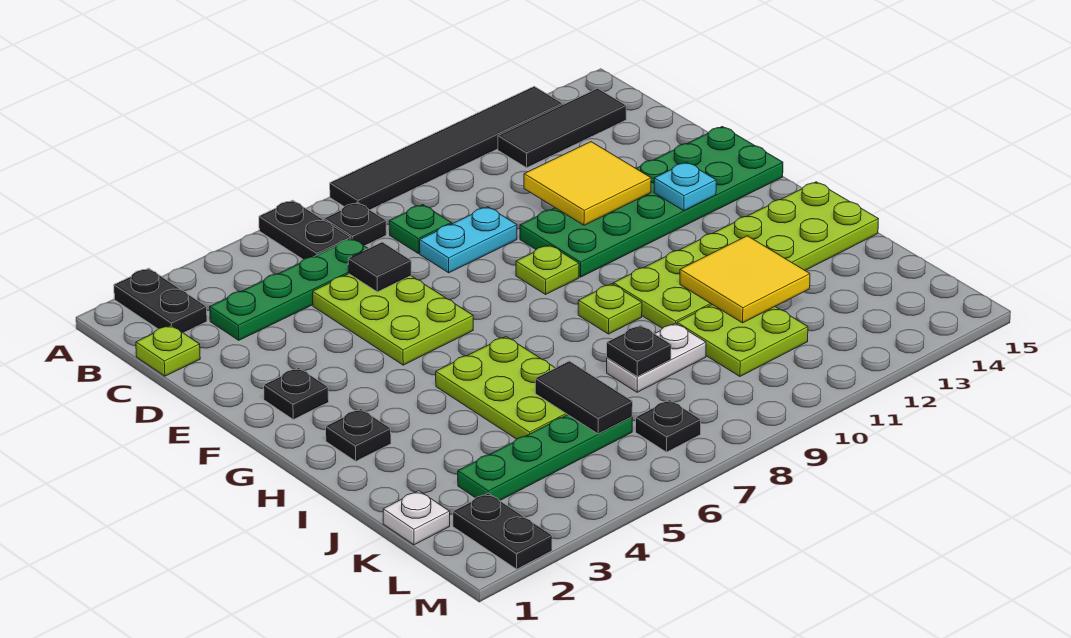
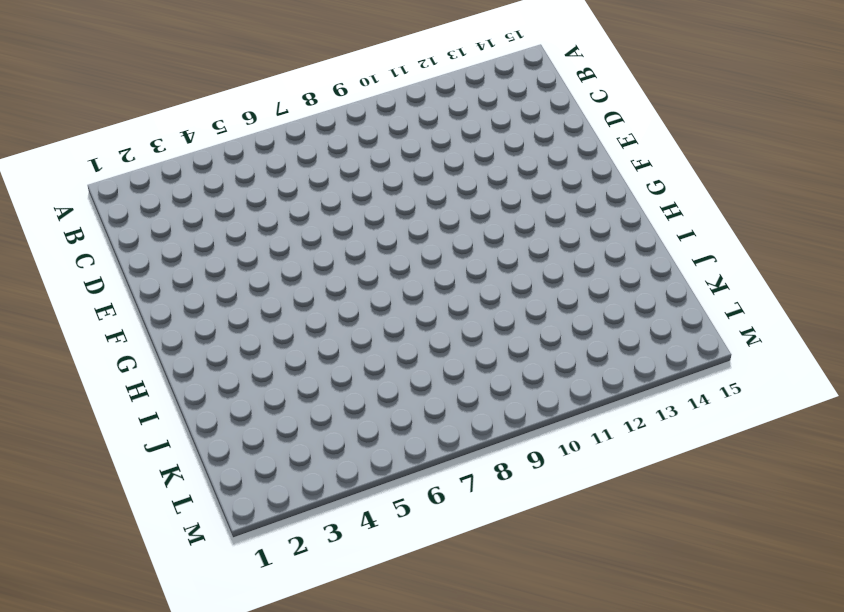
none -> black 1x2 plate [114,268,207,333]
none -> black 1x2 plate [259,200,351,260]
none -> black 1x6 tile [330,86,563,210]

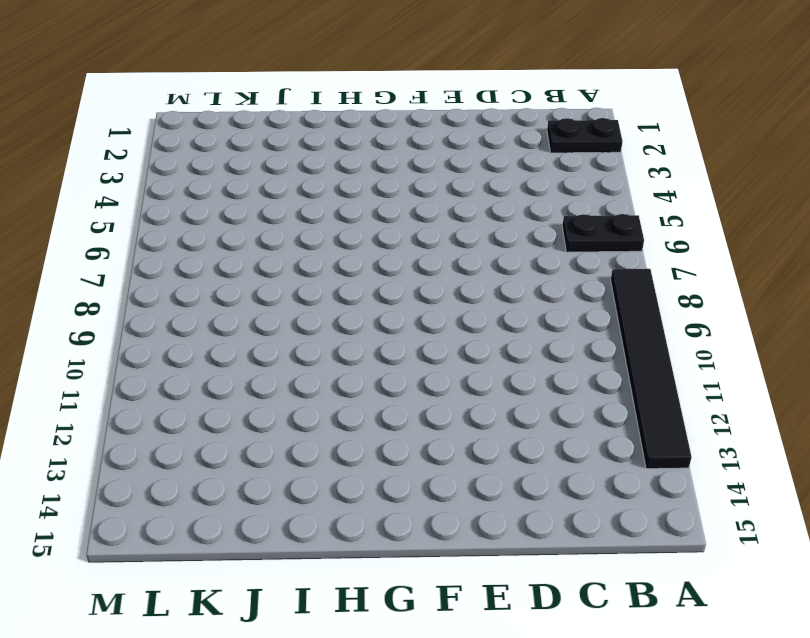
none -> black 1x1 plate [324,202,386,246]
none -> black 1x3 tile [498,88,626,168]
none -> lime 1x1 plate [136,325,200,376]

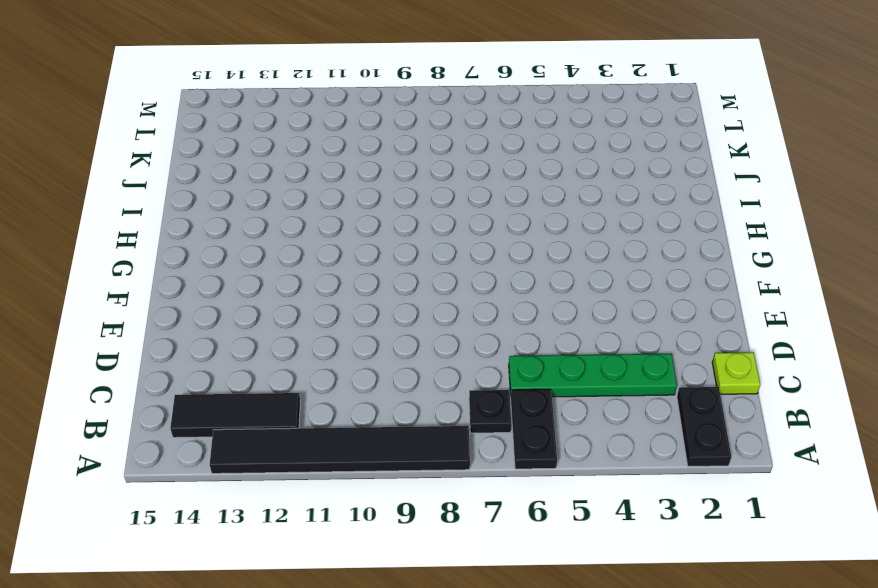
none -> green 1x1 plate [389,205,452,253]
none -> lime 2x3 plate [313,274,473,365]
none -> cyan 1x2 plate [420,207,517,273]

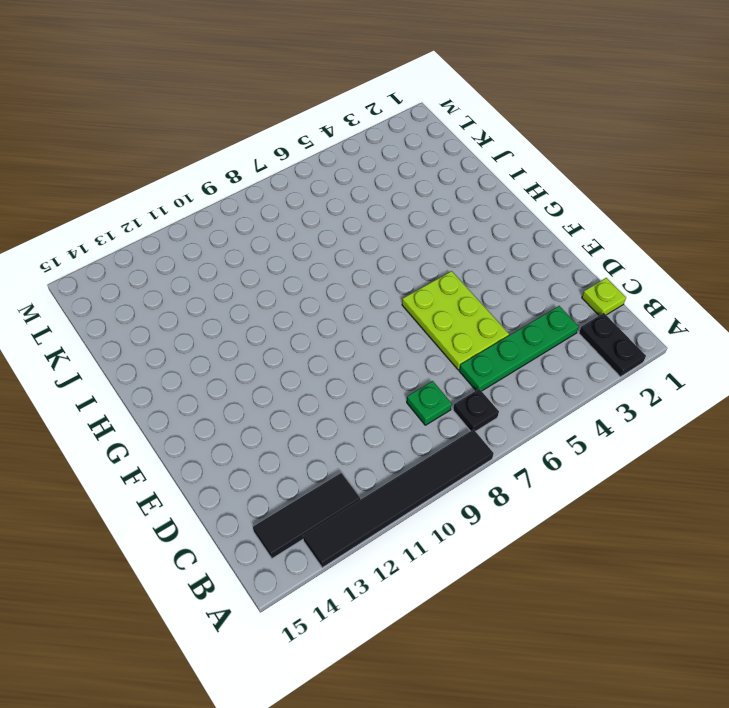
none -> black 1x2 plate [259,200,351,260]
none -> cyan 1x2 plate [420,207,517,273]
none -> green 2x6 plate [520,127,783,277]

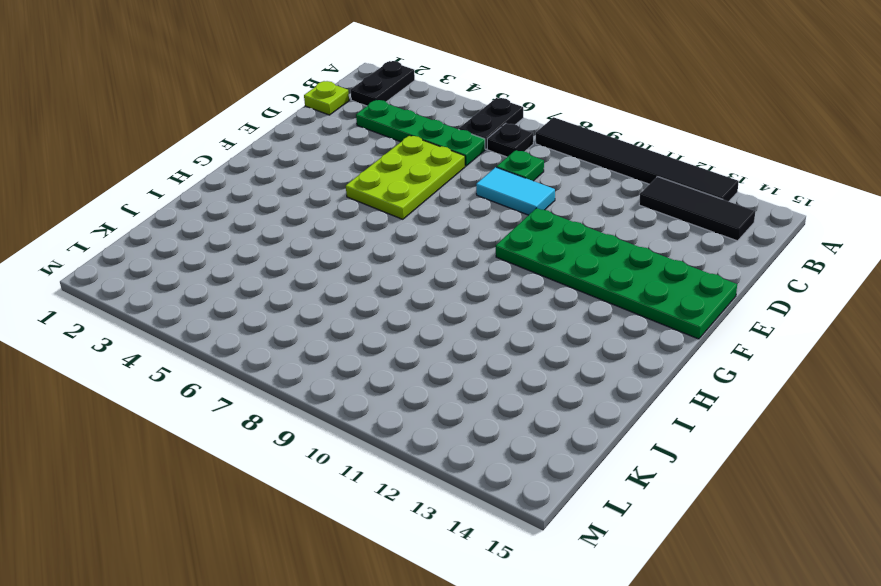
cyan 1x2 tile [476,167,555,215] -> cyan 1x2 plate [420,207,517,273]
none -> black 1x1 plate [264,368,329,420]
none -> lime 1x1 plate [516,245,579,294]
none -> black 1x1 plate [326,409,391,461]

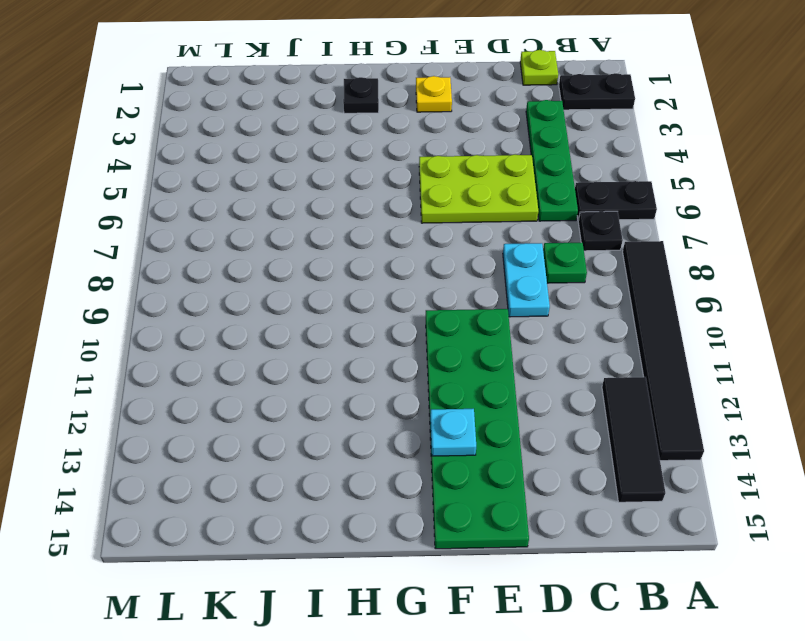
yellow 1x1 plate [416,76,452,112] -> black 1x1 plate [264,368,329,420]
none -> lime 1x1 plate [516,245,579,294]
none -> lime 2x3 plate [436,337,567,439]
none -> lime 1x1 plate [578,284,642,334]

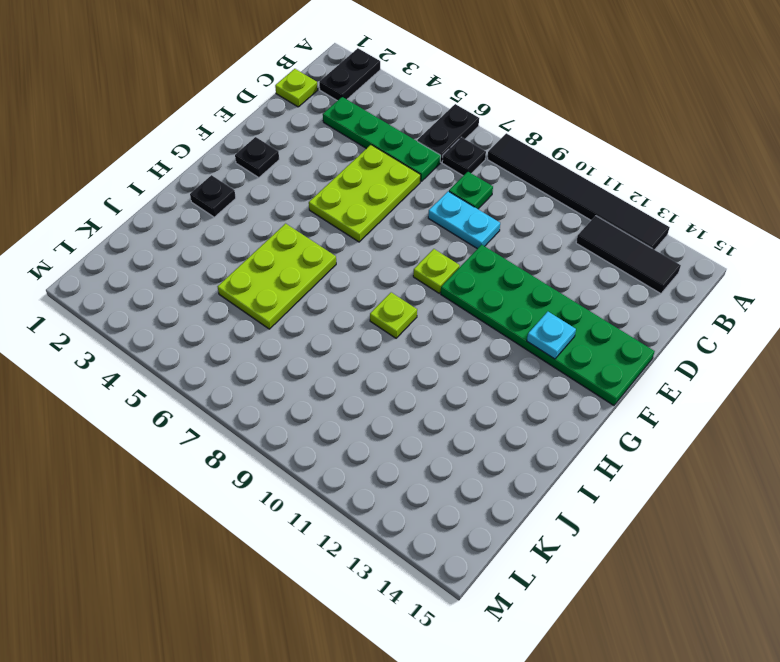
none -> lime 2x6 plate [613,182,878,328]
none -> white 1x2 plate [607,323,706,392]
none -> lime 2x2 plate [677,305,808,376]

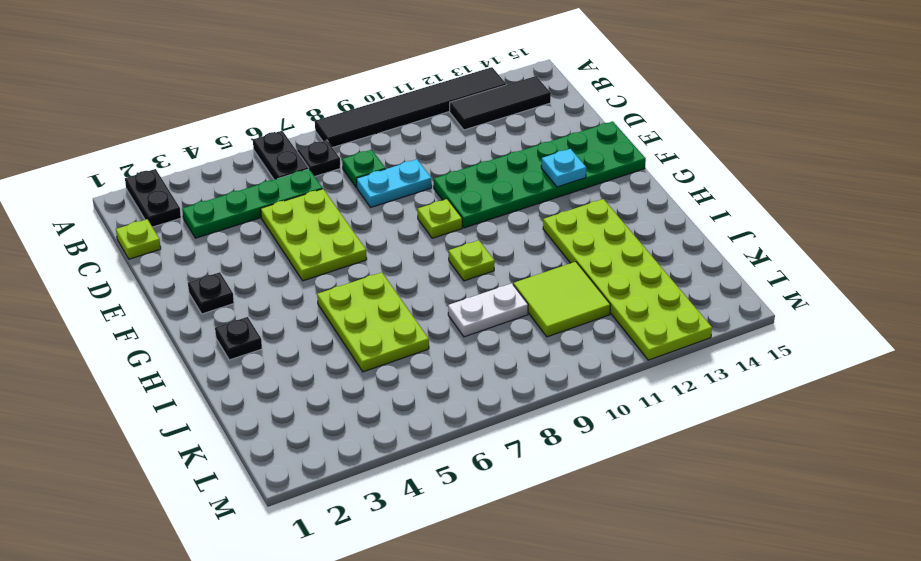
lime 2x6 plate [543,199,712,360] -> lime 2x6 plate turned to [613,182,878,328]
lime 2x2 tile [514,262,610,337] -> lime 2x2 plate [677,305,808,376]
none -> white 1x1 plate [383,491,450,545]
none -> green 1x4 plate [458,415,632,501]
none -> black 1x2 plate [453,493,552,569]

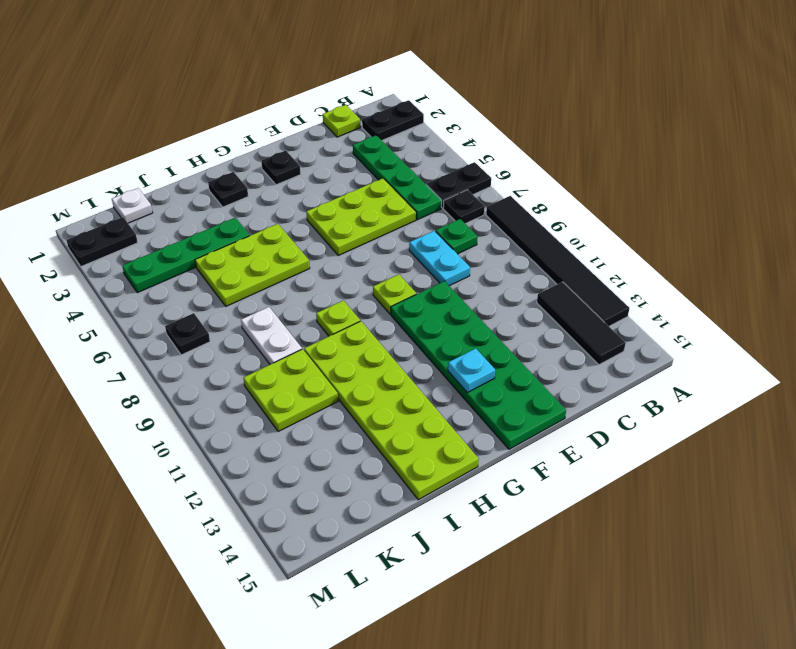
green 1x4 plate [122,218,250,293] -> green 1x4 plate turned to [458,415,632,501]
none -> black 1x1 tile [348,242,411,292]
none -> yellow 2x2 tile [524,142,651,225]
none -> yellow 2x2 tile [680,236,810,323]

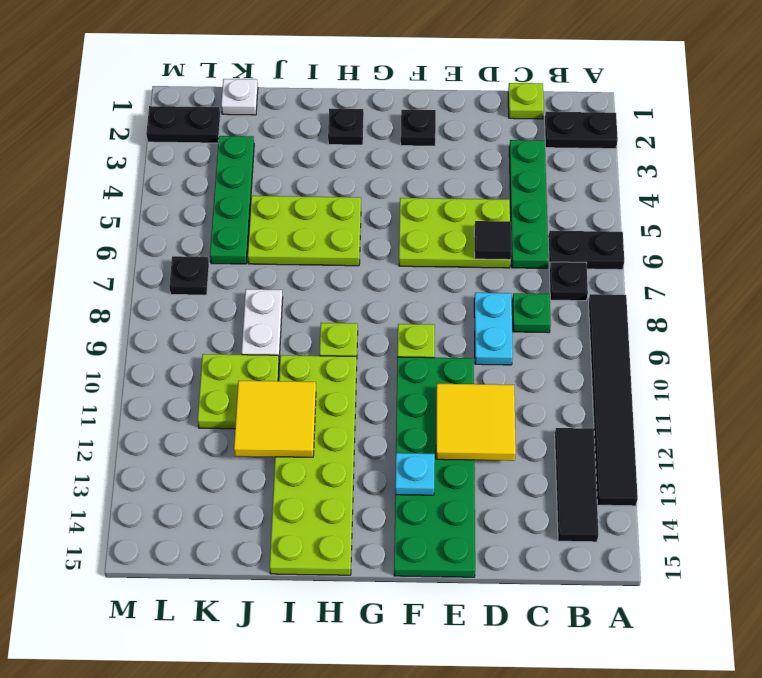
none -> black 1x2 tile [535,361,633,434]
none -> black 1x1 plate [607,325,671,377]

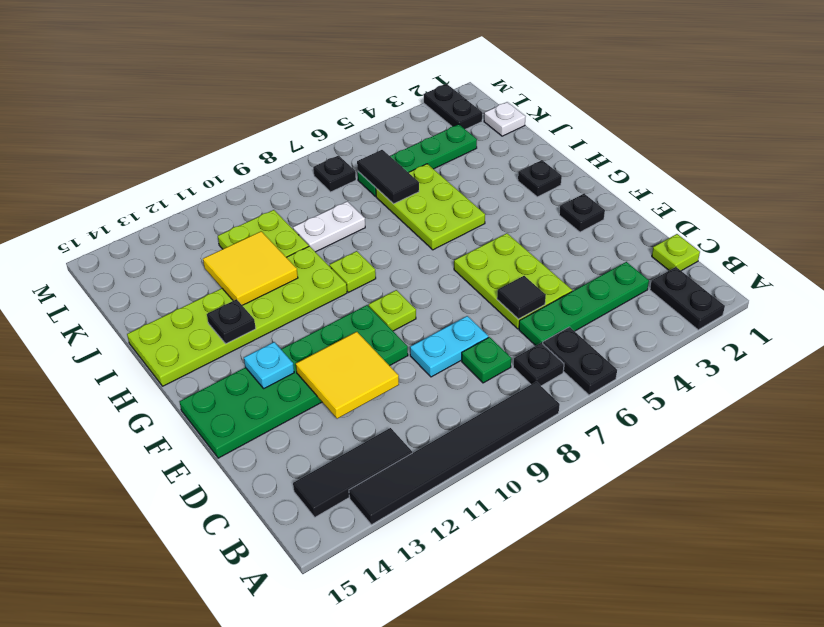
black 1x1 plate [207,299,256,344] -> black 1x1 plate moved to [607,325,671,377]

